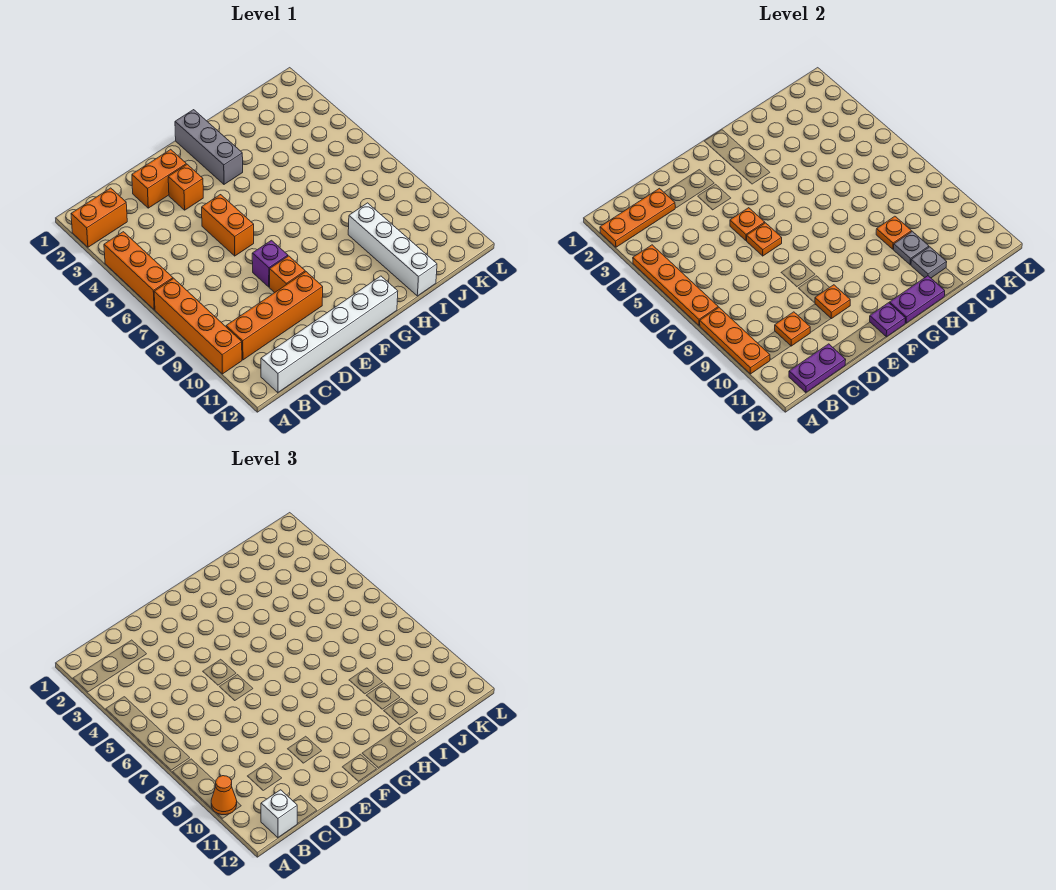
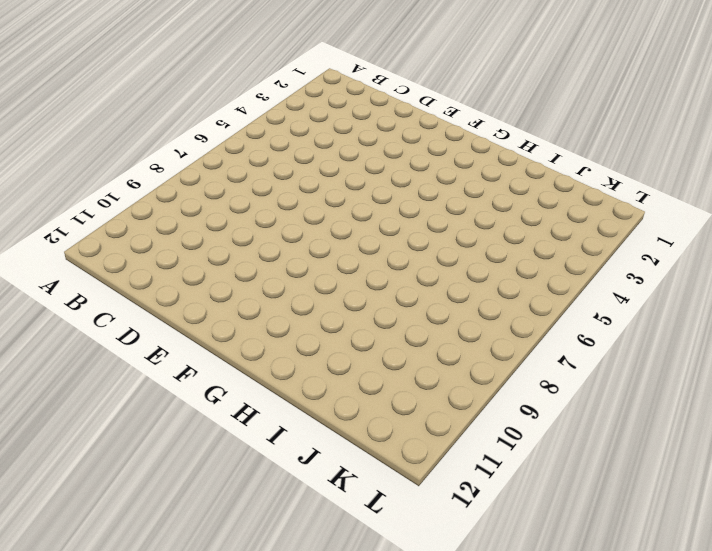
none -> orange 1x2 brick [71,188,127,247]
none -> orange 1x3 brick [104,232,173,310]
none -> orange 1x4 brick [154,278,242,374]

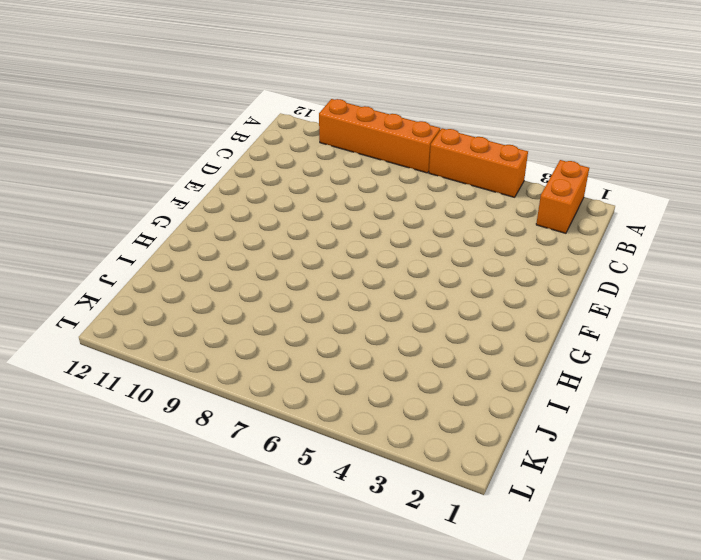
none -> orange 1x4 brick [226,272,323,360]
none -> white 1x6 brick [261,276,398,393]
none -> orange 1x2 brick [132,149,186,208]

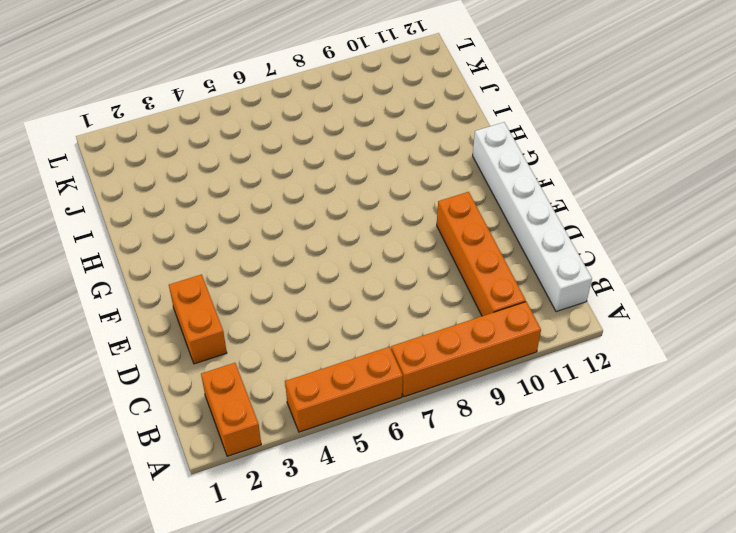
none -> orange 1x1 brick [168,164,203,210]
none -> orange 1x2 brick [202,195,254,256]
none -> purple 1x1 brick [252,240,288,287]

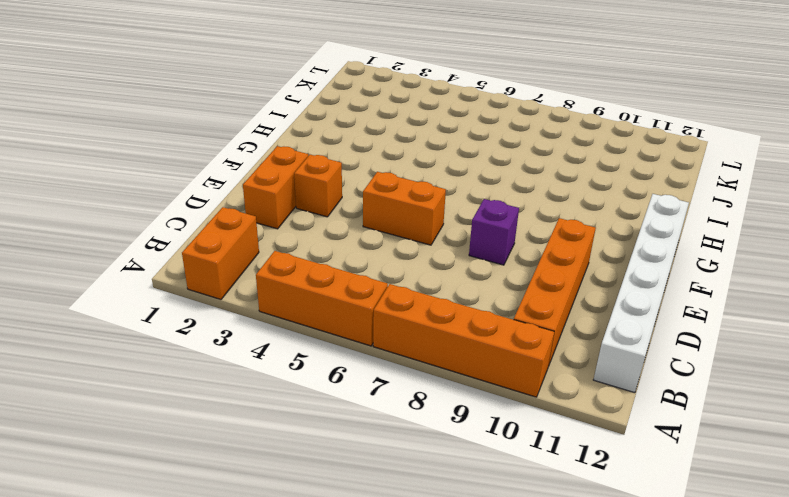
none -> orange 1x1 brick [270,256,305,293]
none -> grey 1x3 brick [175,110,243,184]
none -> white 1x4 brick [348,203,437,296]

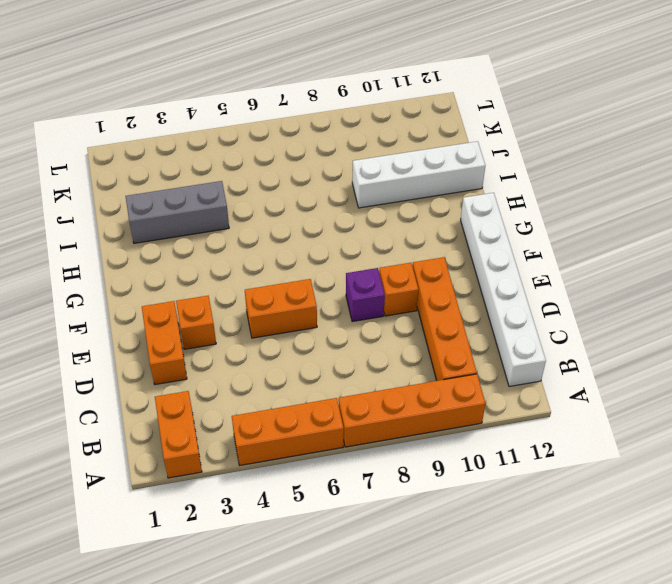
grey 1x3 brick [126,181,229,243] -> grey 1x3 brick moved to [175,110,243,184]
none -> orange 1x3 plate [600,188,675,247]
none -> orange 1x4 plate [633,245,718,325]
none -> orange 1x3 plate [700,308,770,374]

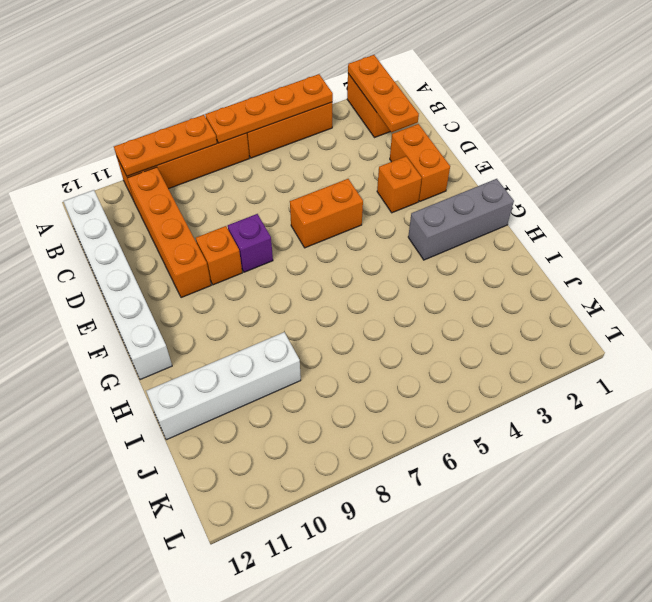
none -> purple 1x2 plate [789,344,846,393]
none -> orange 1x1 plate [775,312,810,346]
none -> orange 1x1 plate [730,208,765,240]

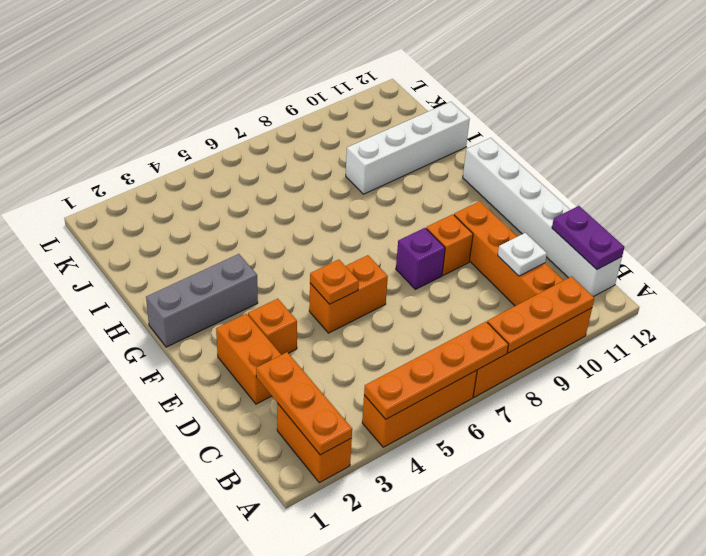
white 1x1 plate [498,233,547,276] -> orange 1x1 plate [775,312,810,346]
none -> orange 1x1 plate [746,223,782,256]
none -> orange 1x1 plate [815,285,850,319]
none -> purple 1x1 plate [870,303,905,337]

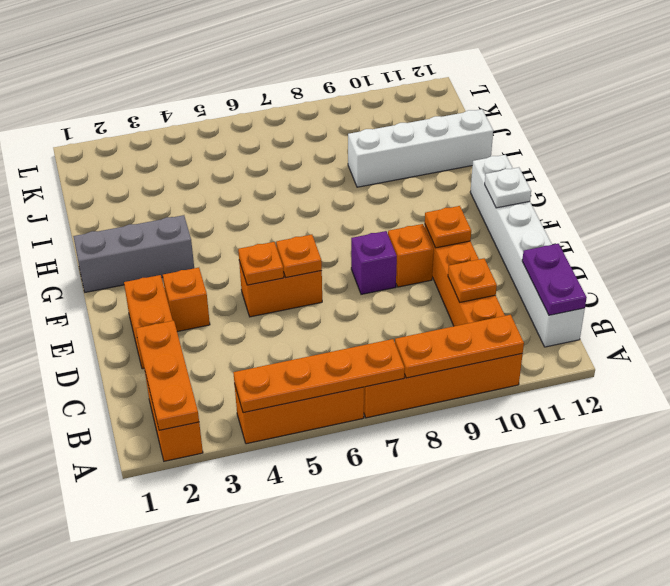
white 1x1 plate [485,167,531,208] -> purple 1x1 plate [870,303,905,337]
none -> purple 1x2 plate [890,276,945,323]
none -> orange 1x1 plate [876,216,911,249]
none -> grey 1x1 plate [894,231,929,265]

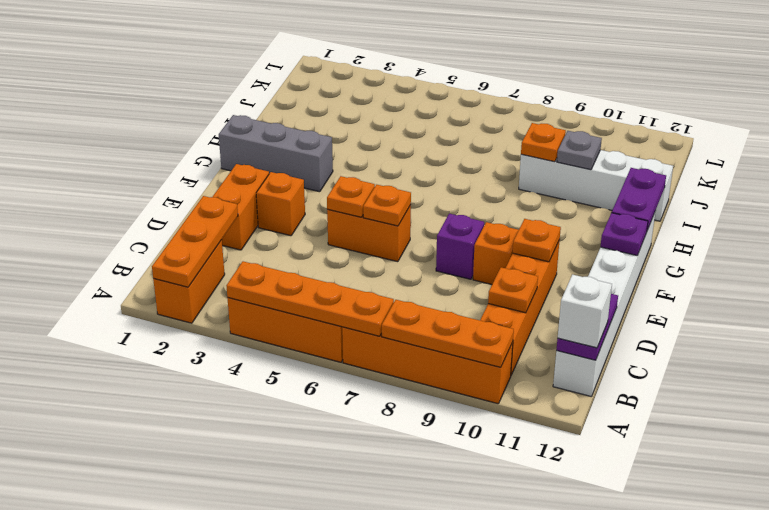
none -> grey 1x1 plate [911,247,947,278]
none -> orange 1x1 cone [211,776,237,815]

